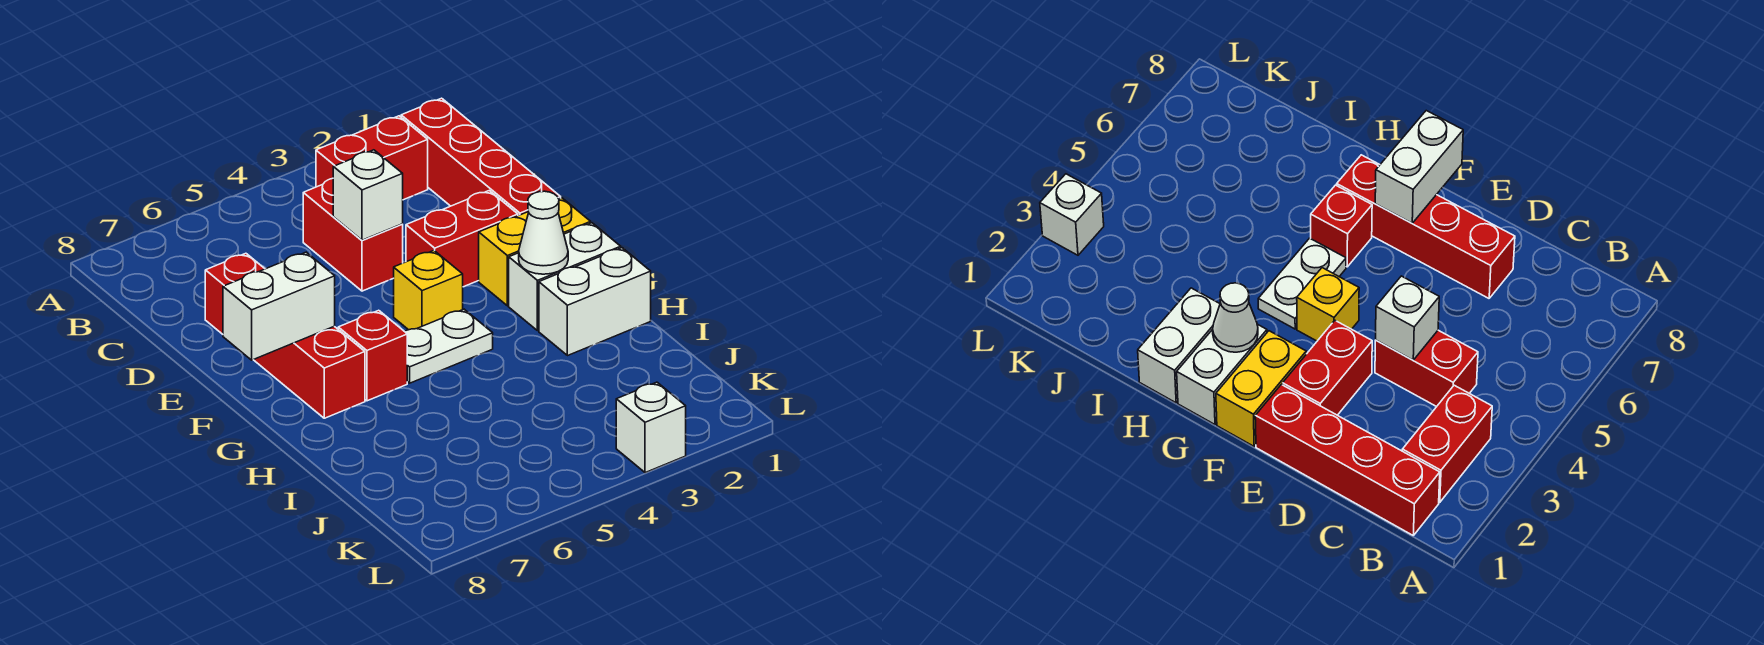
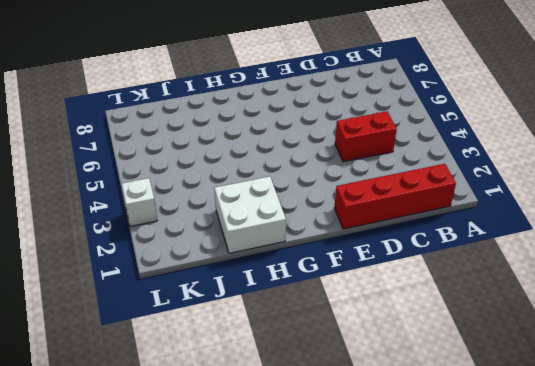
white 2x2 brick [214,177,286,253] -> white 1x2 brick [539,248,651,356]
none -> red 1x2 brick [316,116,428,200]
none -> red 1x4 brick [205,253,365,418]
none -> red 1x2 brick [406,191,518,287]

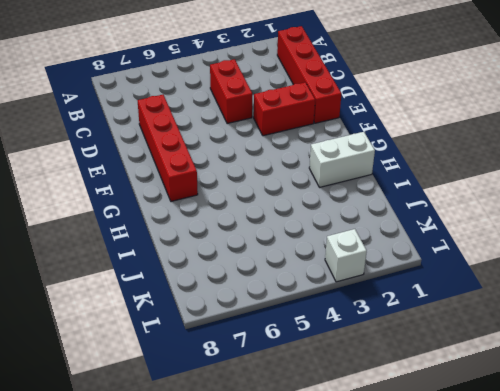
none -> red 1x2 brick [316,116,428,200]
none -> yellow 1x2 brick [479,198,591,306]
none -> yellow 1x1 brick [394,251,463,330]

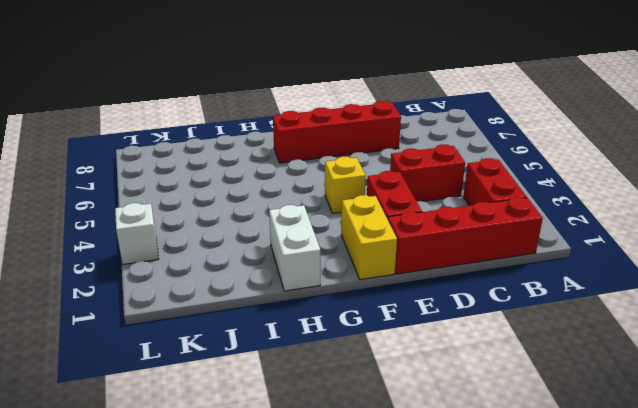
none -> white 1x2 brick [509,223,621,331]
none -> white 1x2 plate [405,309,493,383]
none -> red 1x1 brick [338,310,407,401]

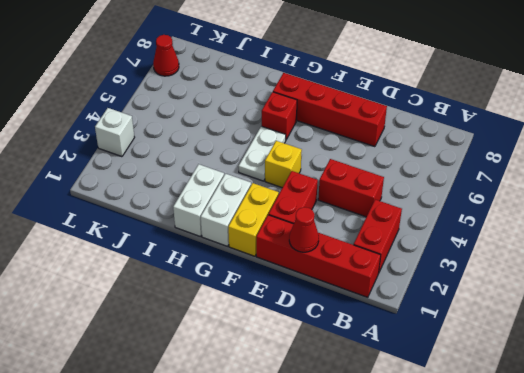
red 1x1 cone [289,207,319,252] -> none
red 1x1 cone [153,35,179,76] -> none
none -> white 1x1 brick [333,150,403,240]
none -> white 1x2 brick [223,252,335,360]
none -> white 1x1 cone [519,191,568,274]

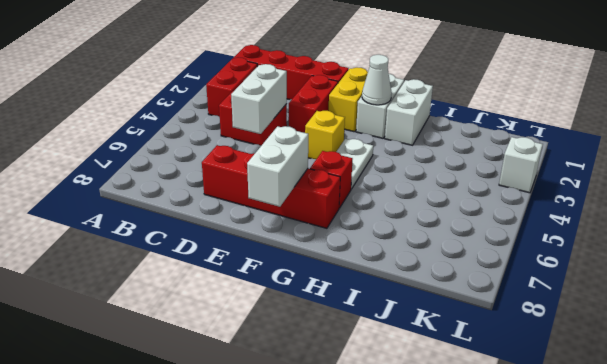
white 1x2 brick [231,64,287,134] -> white 1x1 brick [333,150,403,240]

